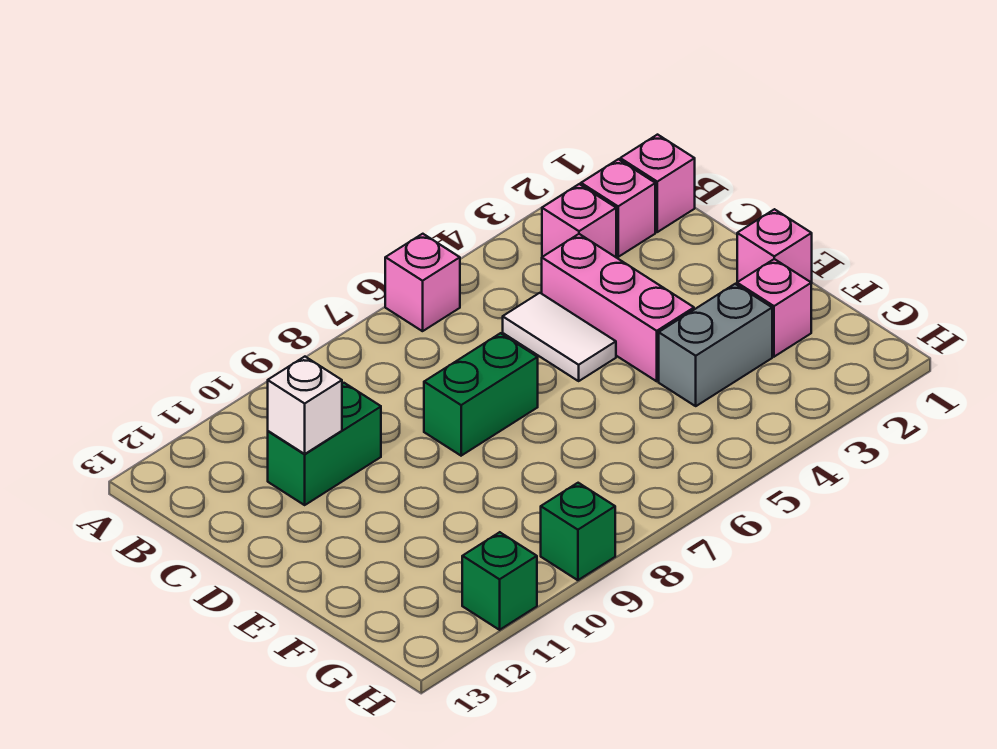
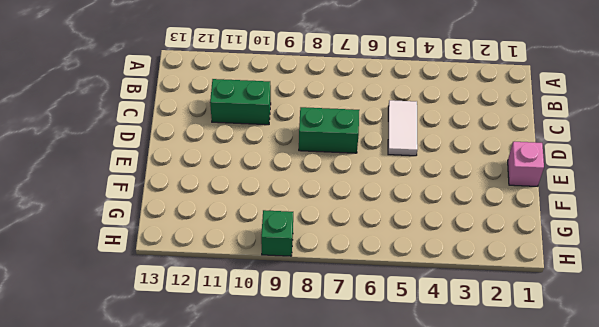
none -> pink 1x1 brick [385,234,460,331]
none -> pink 1x1 brick [620,135,695,232]
none -> pink 1x1 brick [581,159,655,257]

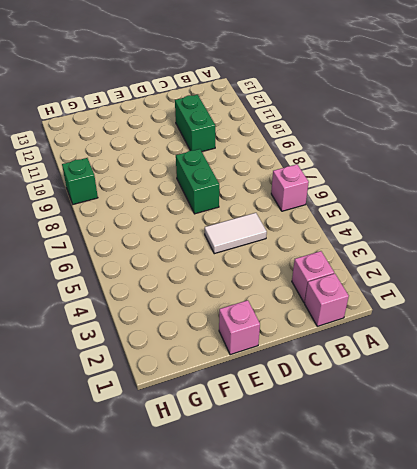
none -> pink 1x1 brick [542,184,616,257]
none -> pink 1x3 brick [542,234,694,381]
none -> pink 1x1 brick [737,259,811,357]

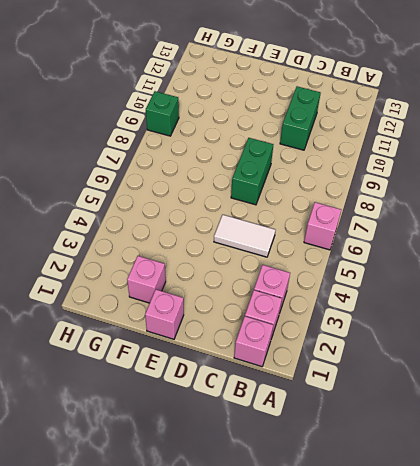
none -> pink 1x3 brick [542,234,694,381]
none -> grey 1x2 brick [659,284,772,406]
none -> green 1x1 brick [462,532,537,630]

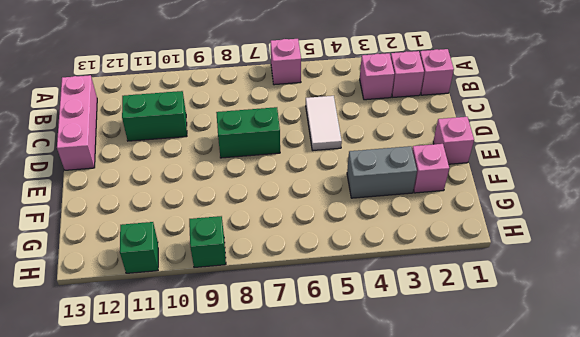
pink 1x3 brick [57,75,97,170] -> pink 1x3 brick moved to [542,234,694,381]
none -> white 1x1 brick [268,357,342,454]

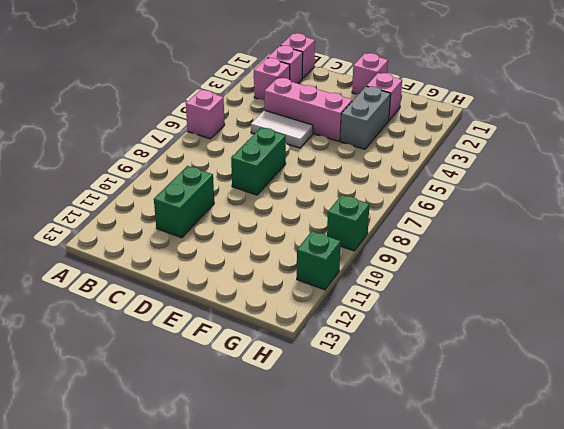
none -> white 1x1 brick [268,357,342,454]

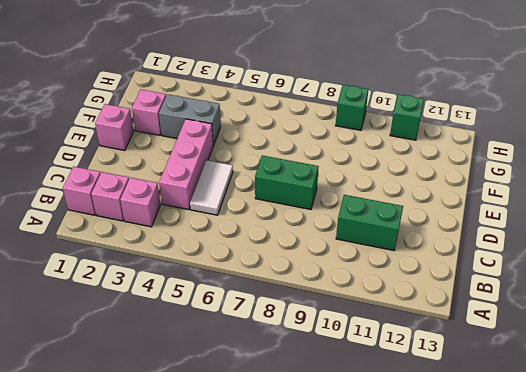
none -> pink 1x1 brick [385,234,460,331]
none -> white 1x1 brick [268,357,342,454]

